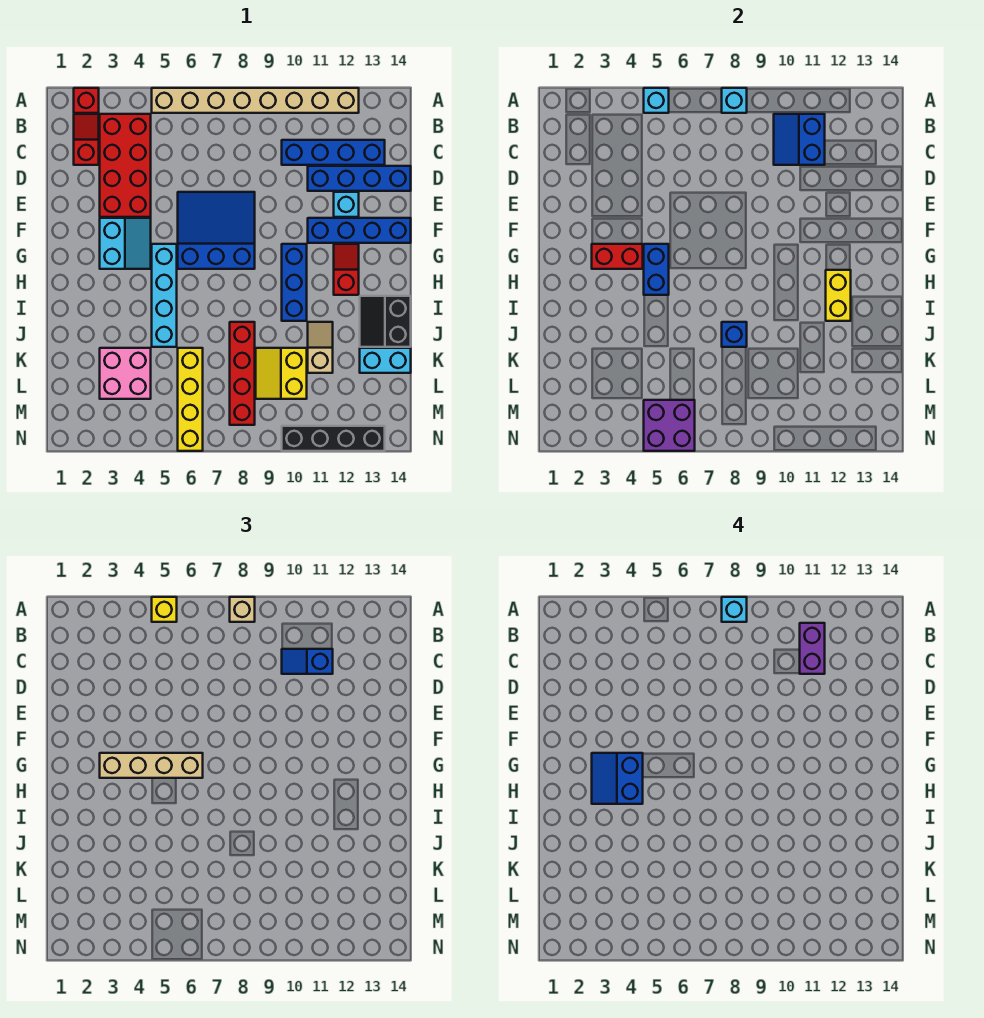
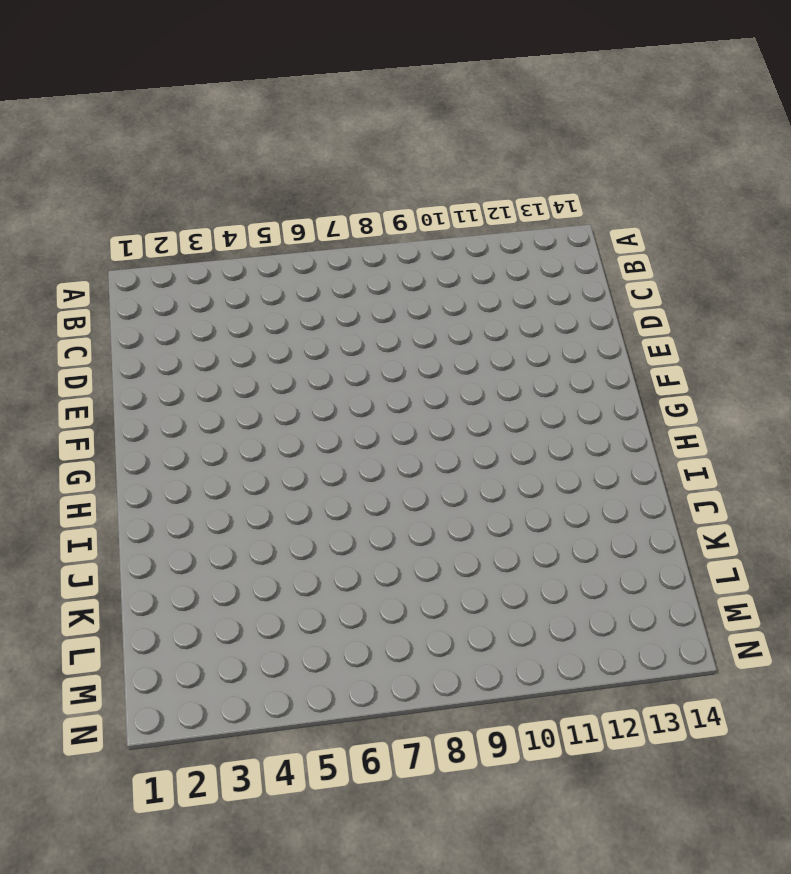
none -> red 1x1 brick [74,88,99,113]
none -> tan 1x8 brick [152,88,359,113]
none -> red 1x2 slope [74,114,99,165]
none -> red 2x4 brick [100,114,151,217]

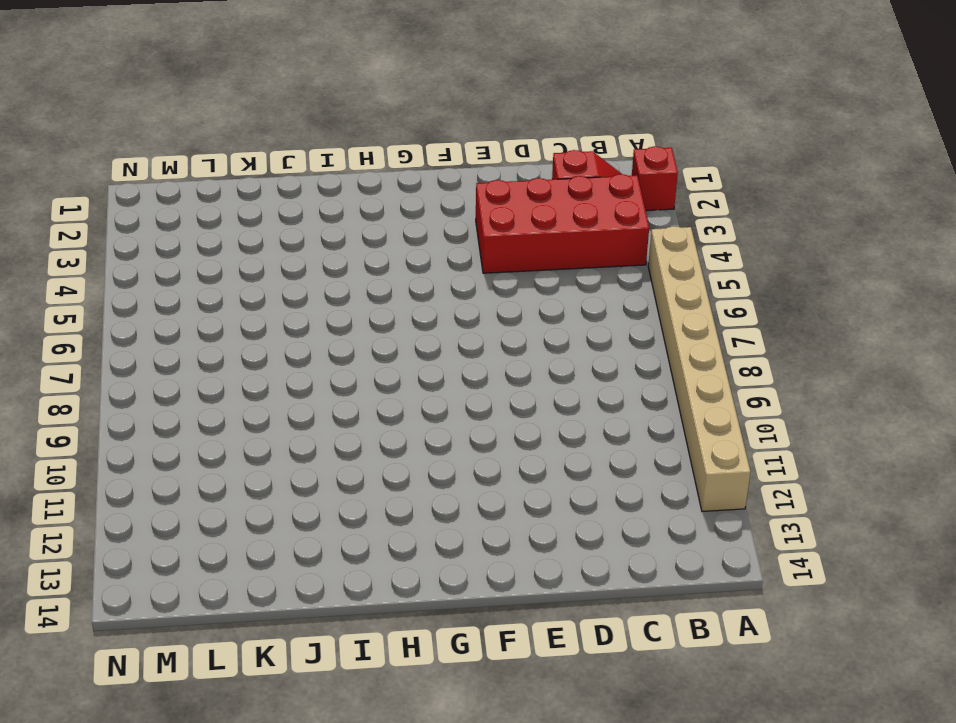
none -> blue 1x4 brick [282,140,385,165]
none -> blue 1x4 brick [308,166,411,191]
none -> blue 3x3 slope [178,192,255,269]
none -> cyan 1x1 brick [334,192,359,217]

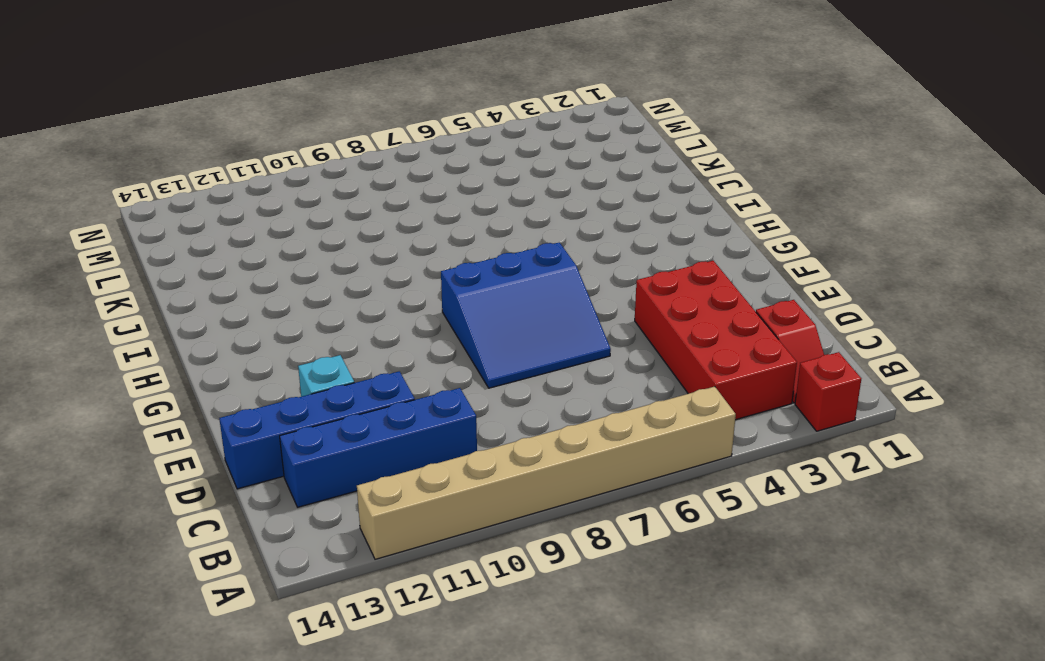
none -> cyan 2x2 slope [100,218,151,269]
none -> blue 1x4 brick [308,218,411,243]
none -> cyan 1x4 brick [152,244,177,347]
none -> blue 1x3 brick [282,244,307,321]

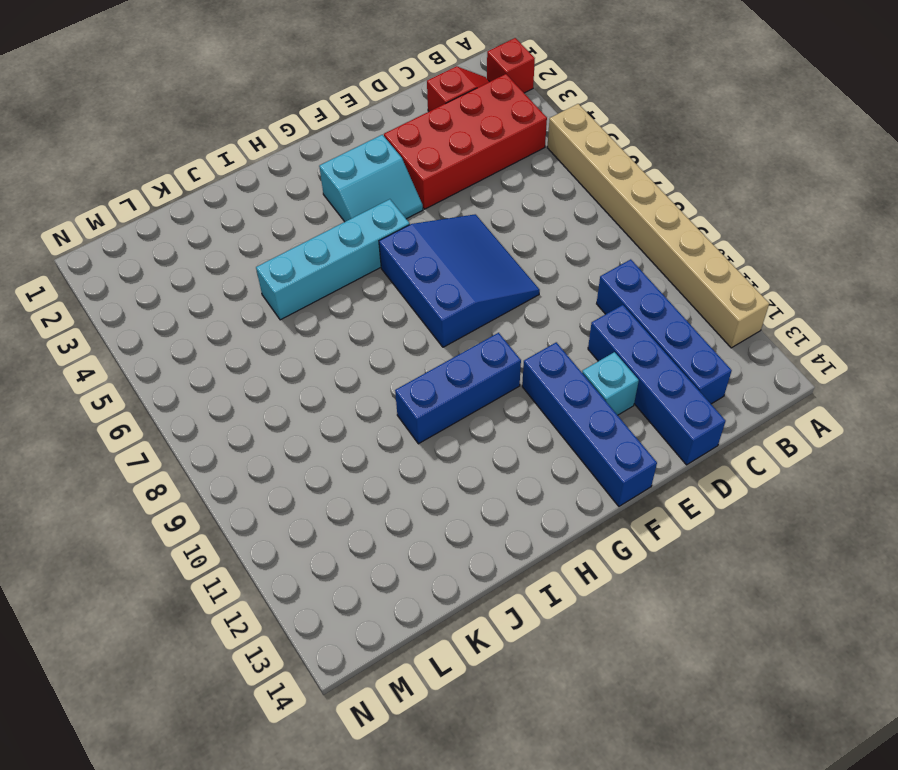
none -> red 1x2 slope [334,244,359,295]
none -> black 2x2 slope [360,296,411,347]
none -> red 1x4 brick [230,322,255,425]
none -> tan 1x2 slope [308,322,333,373]

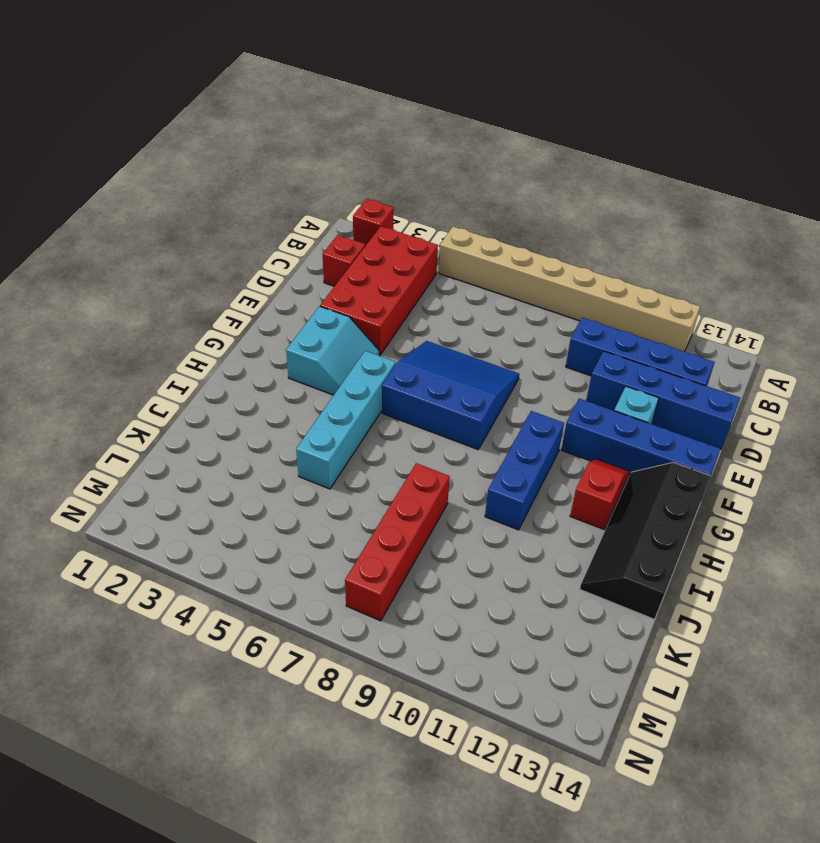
black 2x4 slope [580,463,710,619] -> black 2x2 slope [360,296,411,347]
none -> tan 1x2 slope [308,322,333,373]
none -> pink 2x2 brick [100,348,151,399]
none -> yellow 1x4 brick [178,348,203,451]
none -> yellow 2x2 slope [256,348,307,399]

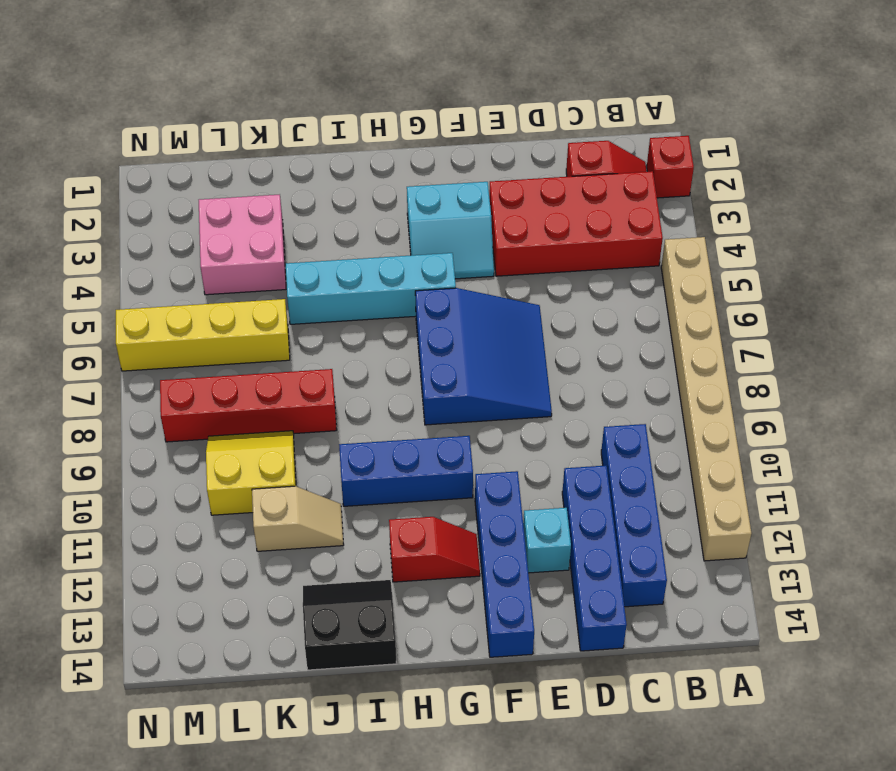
none -> cyan 1x2 brick [360,348,411,373]
none -> black 1x4 brick [282,426,385,451]
none -> cyan 1x1 brick [644,88,669,113]
none -> cyan 1x1 brick [722,88,747,113]

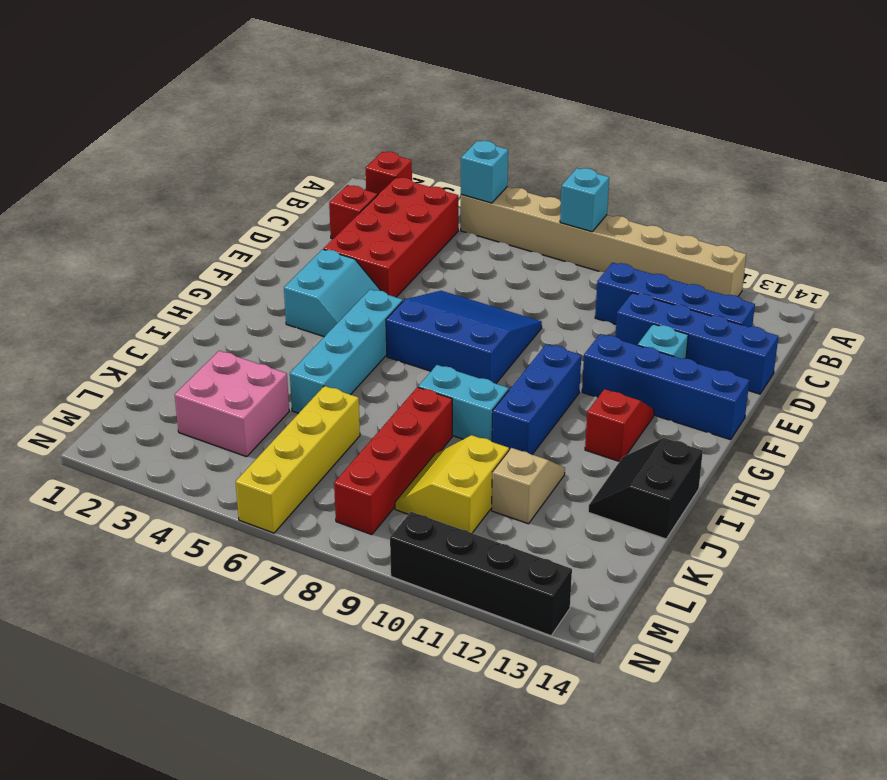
cyan 1x2 brick [418,365,509,441] -> cyan 1x2 brick moved to [360,348,411,373]
none -> blue 2x2 slope [774,114,825,165]
none -> red 1x2 brick [592,244,643,269]
none -> blue 1x2 brick [644,244,669,295]
none -> yellow 1x2 brick [826,270,851,321]

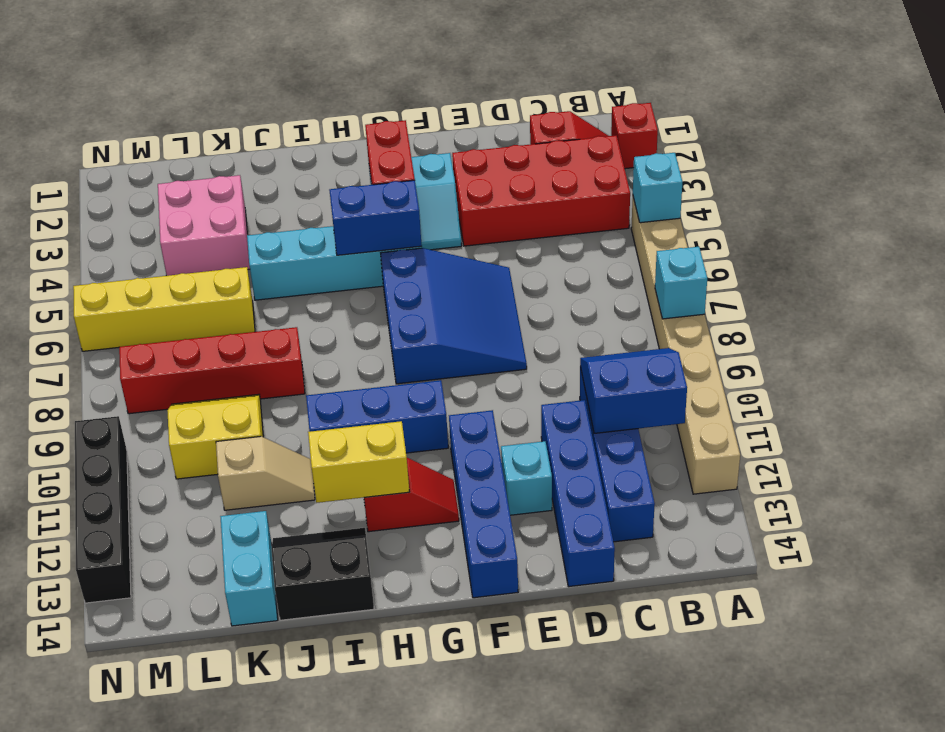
none -> blue 1x1 brick [722,322,747,347]
none -> purple 2x2 brick [644,400,695,451]
none -> yellow 1x1 brick [152,597,177,622]
none -> tan 1x1 brick [230,597,255,622]

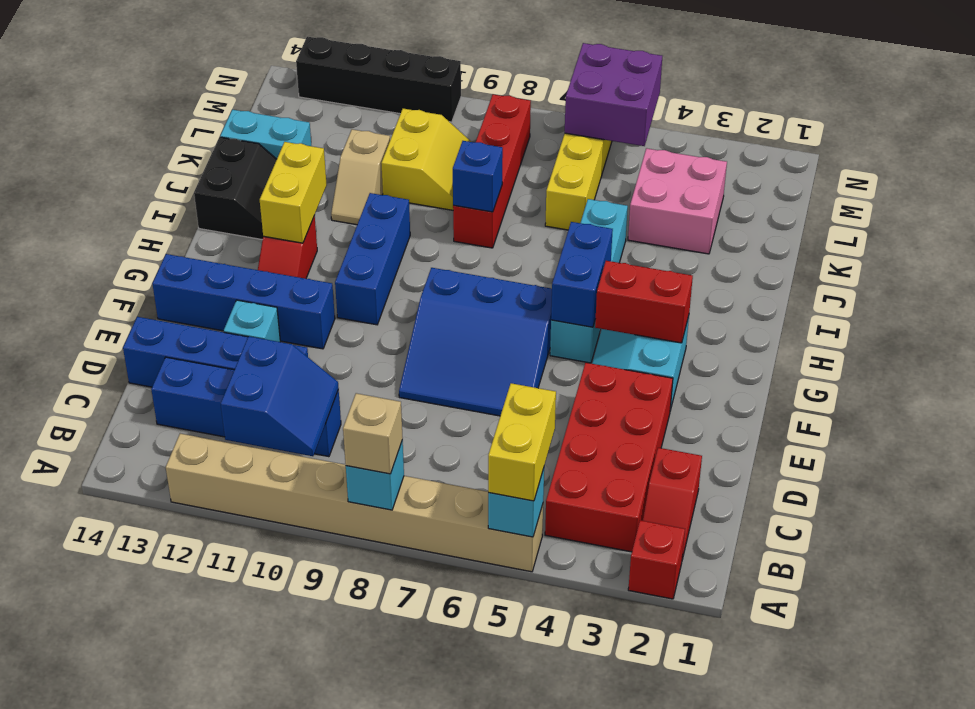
yellow 1x2 brick [488,383,556,501] -> yellow 1x1 brick [152,597,177,622]
none -> blue 1x2 slope [282,649,333,674]
none -> tan 1x4 brick [100,753,203,778]
none -> cyan 1x1 brick [722,597,747,622]
none -> purple 1x2 brick [800,623,825,674]

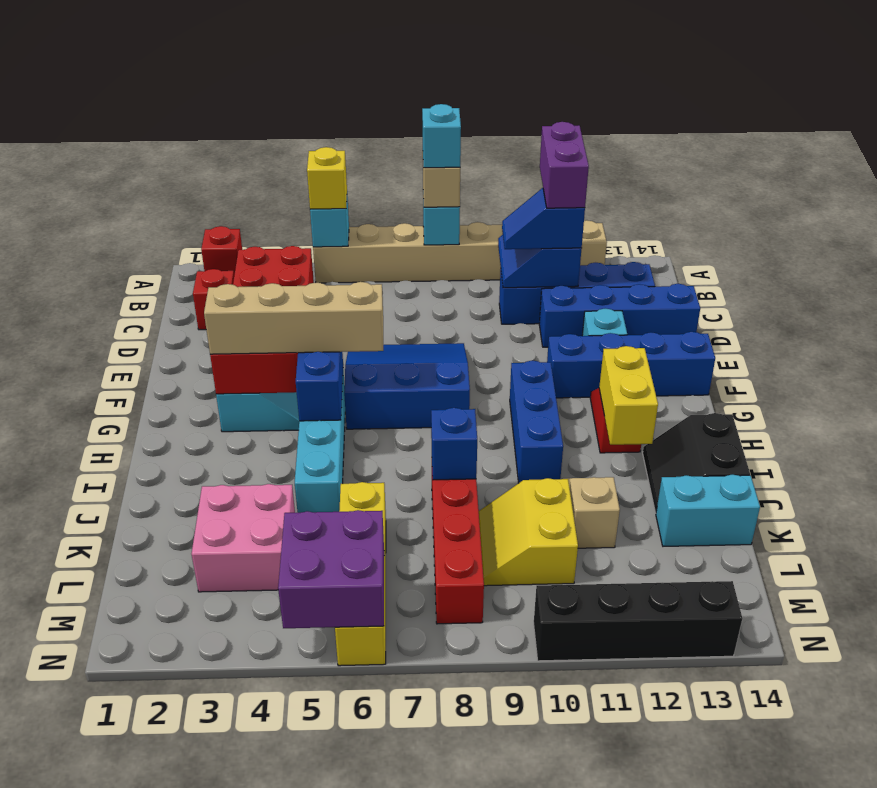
none -> blue 2x2 slope [592,753,643,804]

